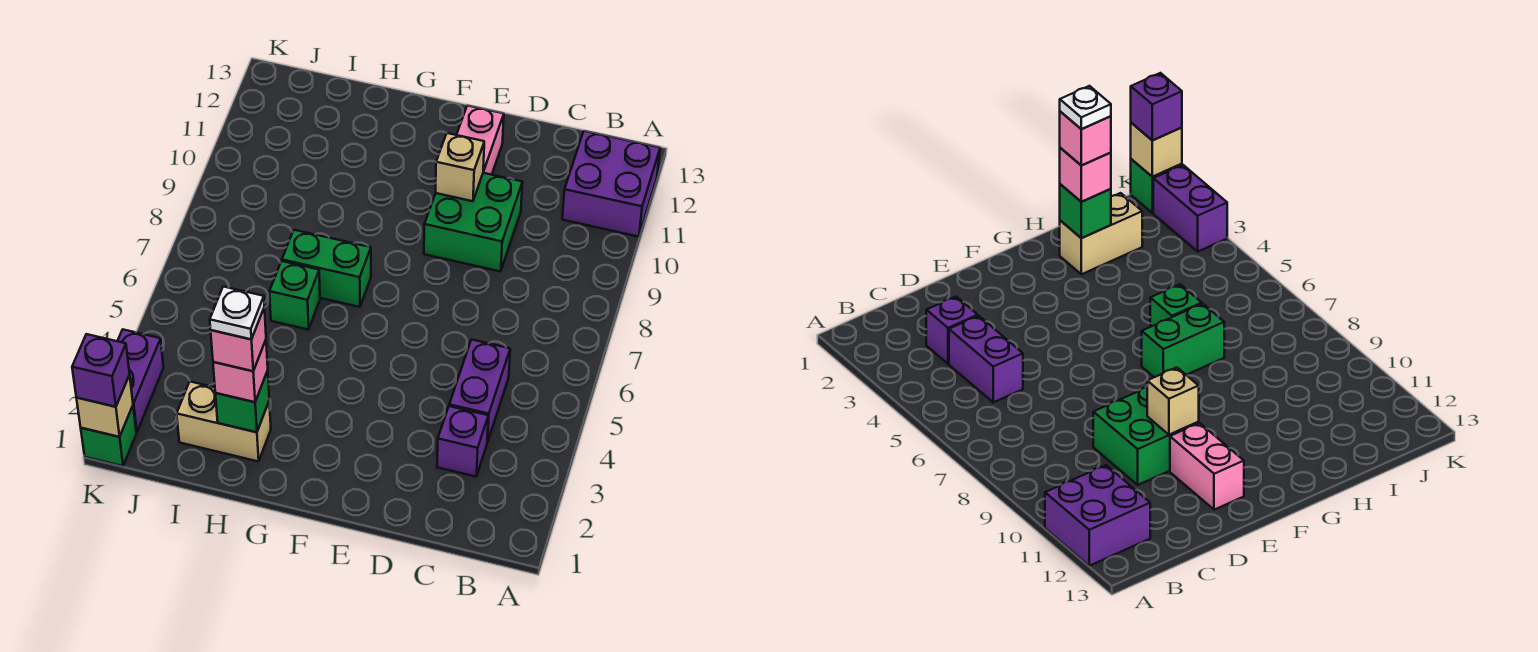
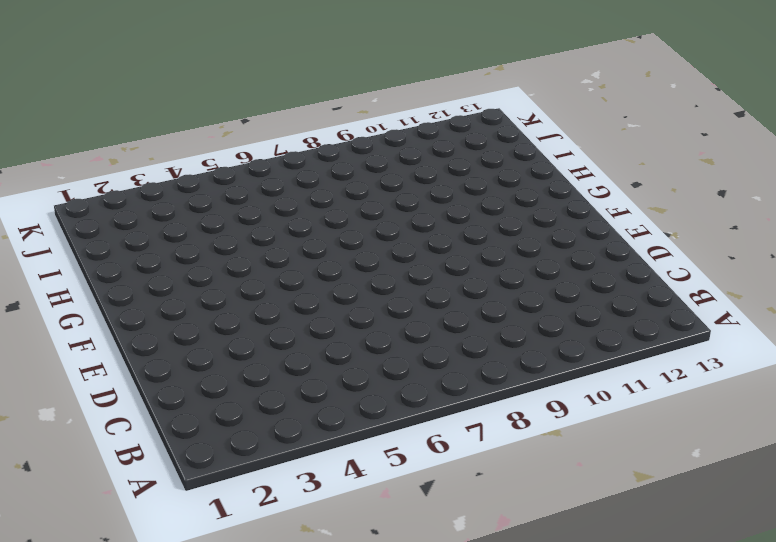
none -> purple 2x2 brick [562,131,660,237]
none -> purple 1x1 brick [437,406,488,477]
none -> purple 1x2 brick [449,340,510,442]

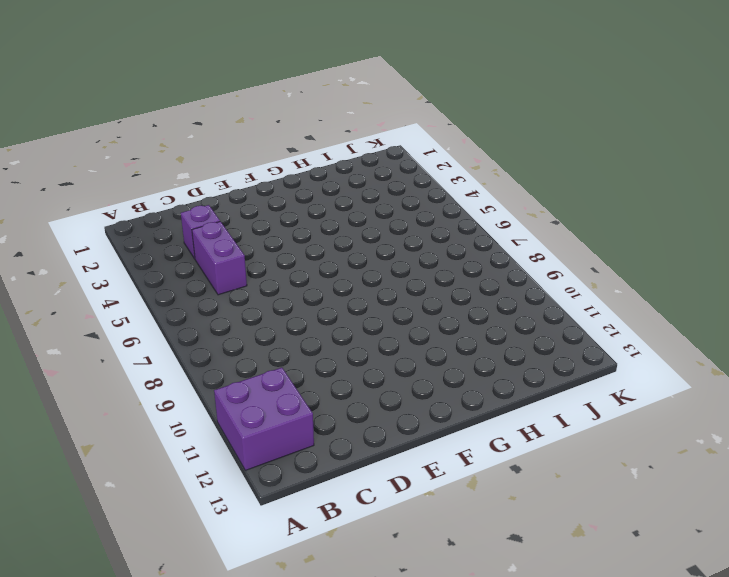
none -> green 2x2 brick [424,173,523,272]
none -> pink 1x2 brick [457,106,504,175]
none -> green 1x2 brick [282,230,371,307]

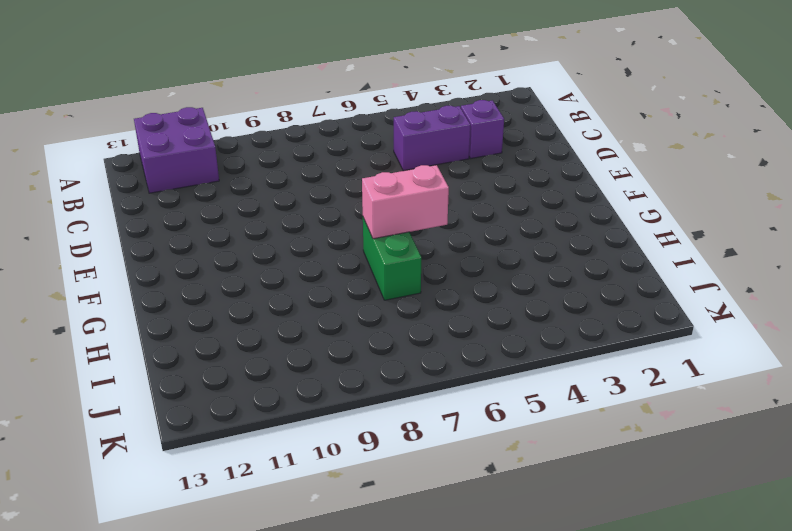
pink 1x2 brick [362,165,449,239] -> pink 1x2 brick moved to [457,106,504,175]
none -> green 2x2 brick [424,173,523,272]
none -> tan 1x2 brick [177,382,271,462]
none -> green 1x1 brick [270,261,320,330]

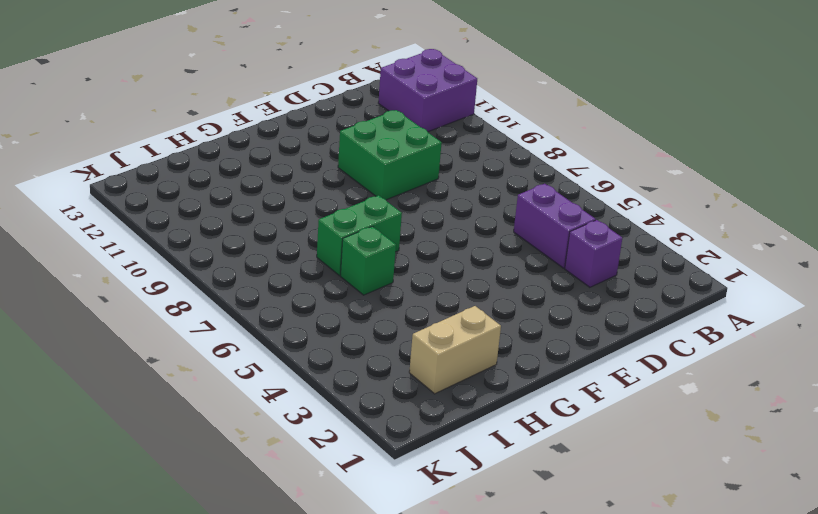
none -> pink 1x2 brick [457,106,504,175]
none -> green 1x1 brick [81,406,136,466]
none -> purple 1x2 brick [118,330,164,432]

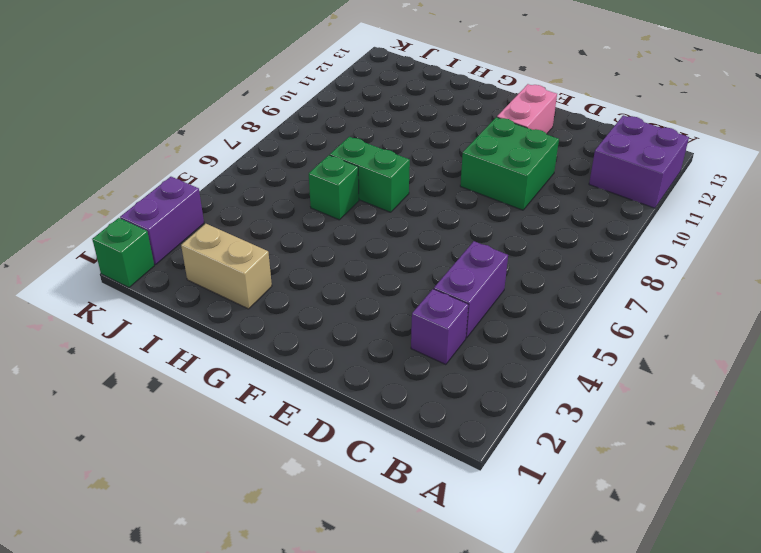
none -> tan 1x1 brick [436,133,484,201]
none -> green 1x1 brick [215,371,269,432]
none -> tan 1x1 brick [77,375,133,437]

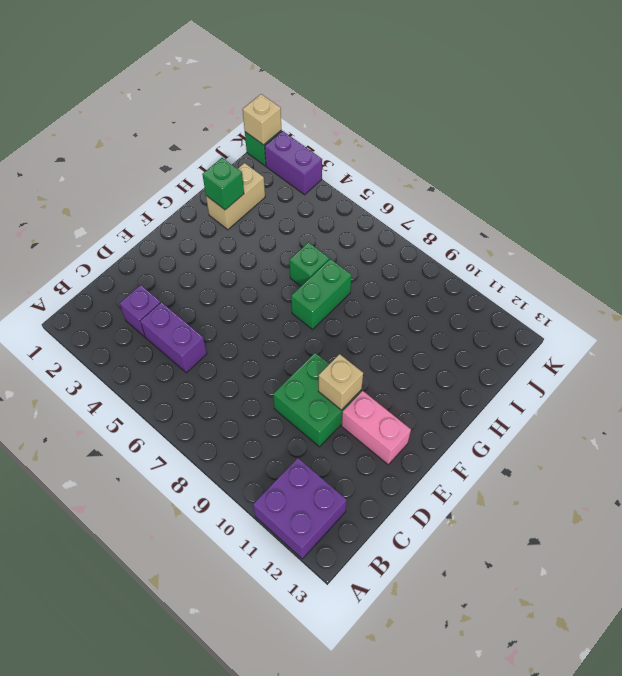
none -> pink 1x1 brick [213,340,268,402]
none -> purple 1x1 brick [72,334,130,407]
none -> pink 1x1 brick [211,308,266,371]

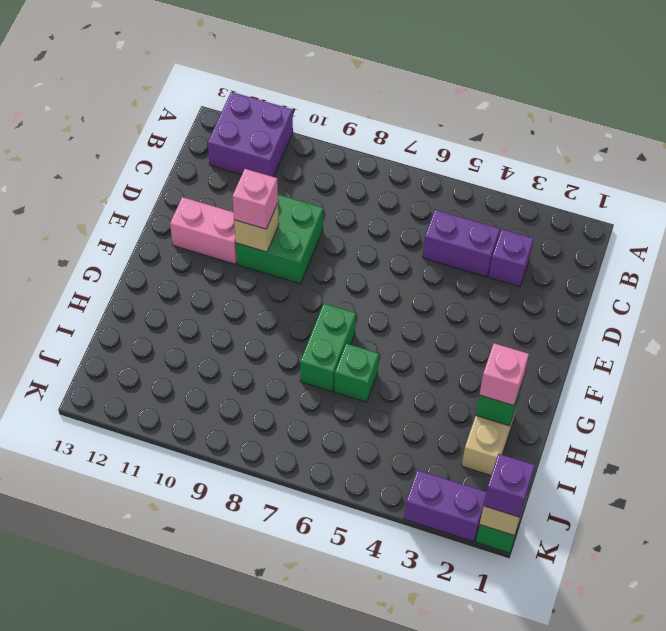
pink 1x1 brick [233,169,278,229] -> pink 1x1 brick moved to [211,308,266,371]
none -> white 1x1 plate [210,287,264,339]

